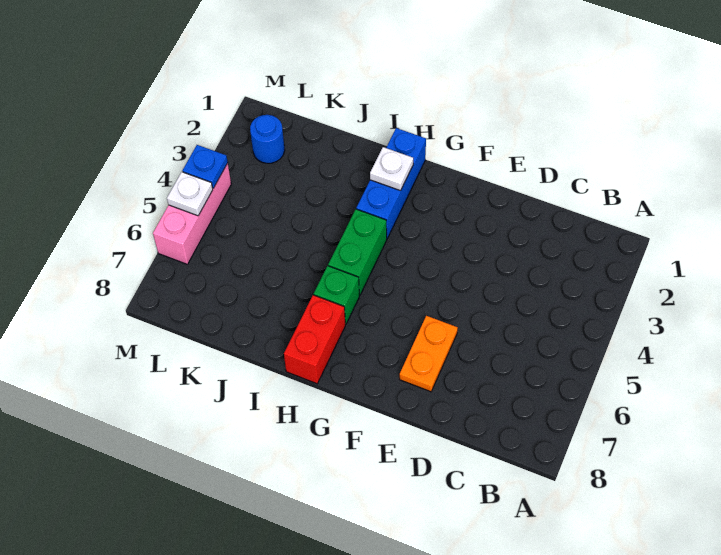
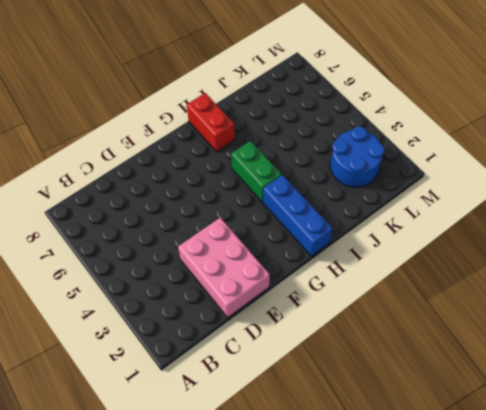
pink 2x3 brick [178,218,270,317] -> none
blue 2x2 round brick [330,126,384,187] -> blue 1x1 round brick [250,115,285,163]
none -> orange 1x2 plate [400,316,458,392]
none -> green 1x1 brick [314,266,359,324]

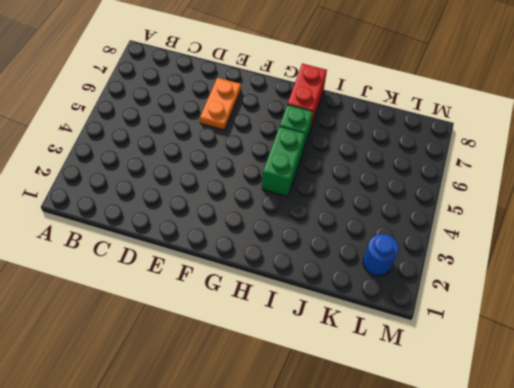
none -> blue 1x3 brick [356,128,426,239]
none -> pink 1x3 brick [153,163,231,264]

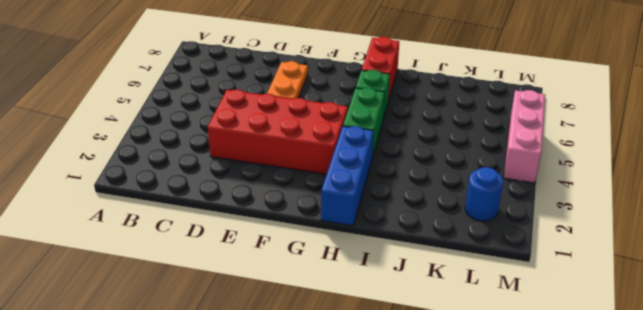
red 2x4 brick [207,90,348,174] -> none
none -> white 1x1 plate [370,147,413,191]
none -> blue 1x1 plate [182,145,228,188]

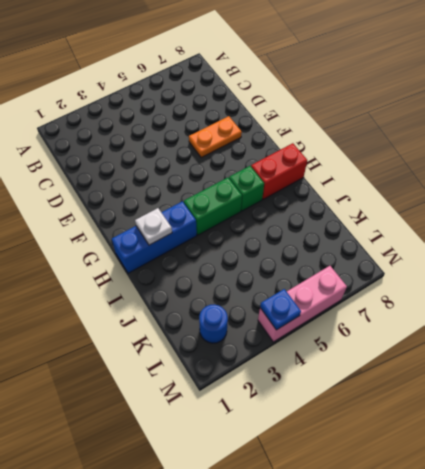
none -> white 1x1 plate [167,172,213,216]

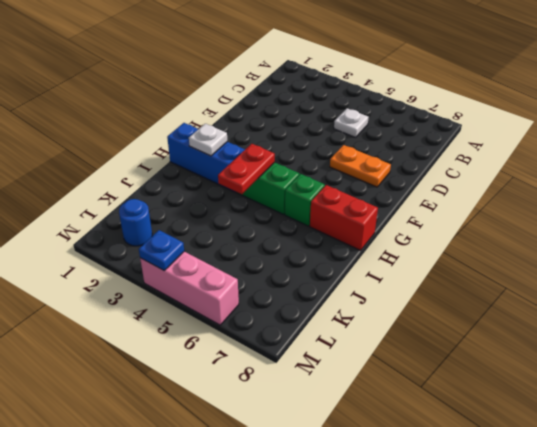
white 1x1 plate [334,108,369,137] -> white 1x1 plate moved to [167,172,213,216]
red 1x2 plate [218,144,275,194] -> none

